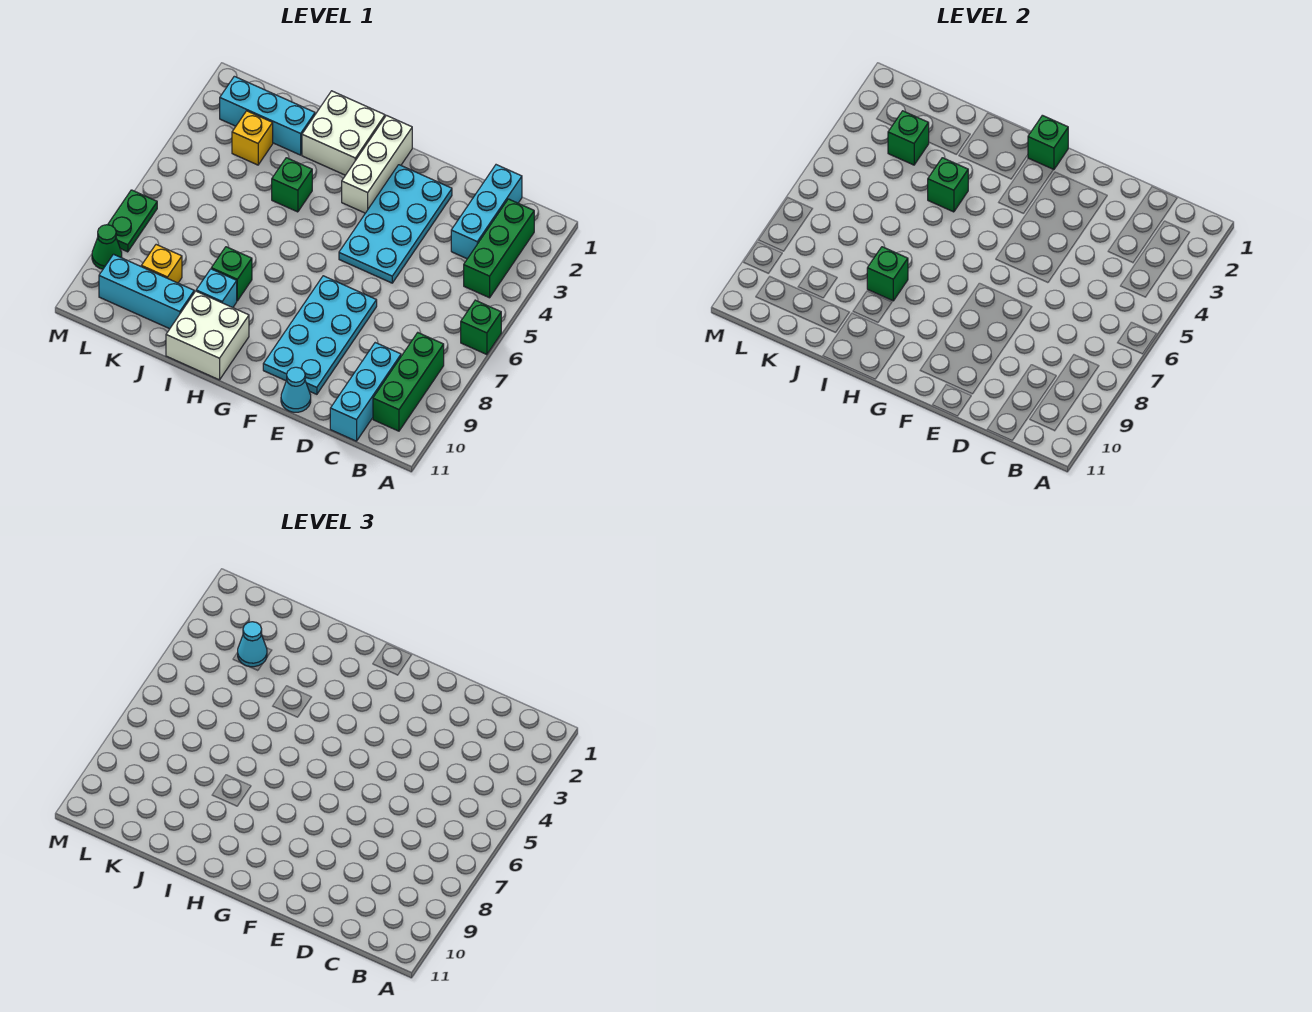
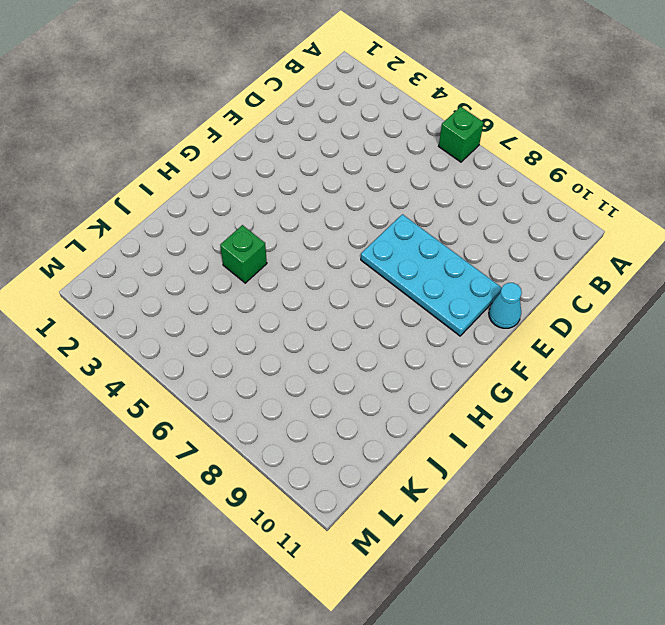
none -> green 1x3 brick [464,199,534,298]
none -> green 1x3 brick [373,333,444,431]
none -> cyan 1x3 brick [451,165,522,259]

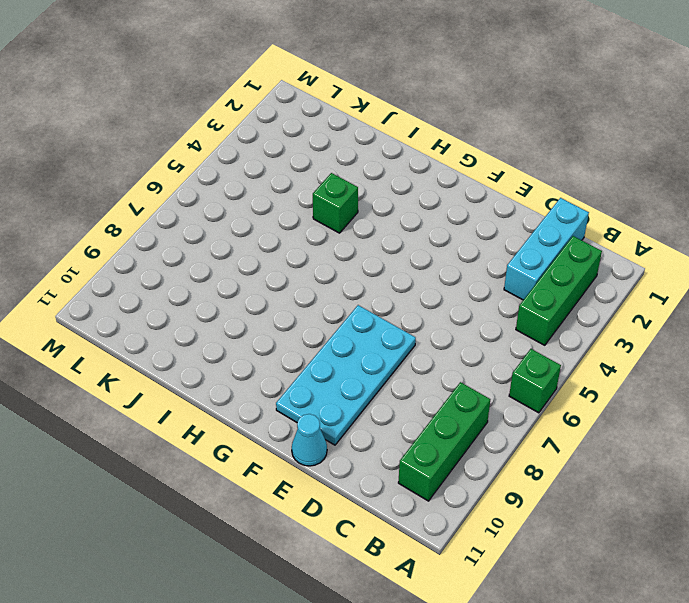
none -> cyan 1x3 brick [330,343,401,441]
none -> cyan 2x4 plate [339,165,452,283]
none -> white 1x3 brick [342,115,412,213]

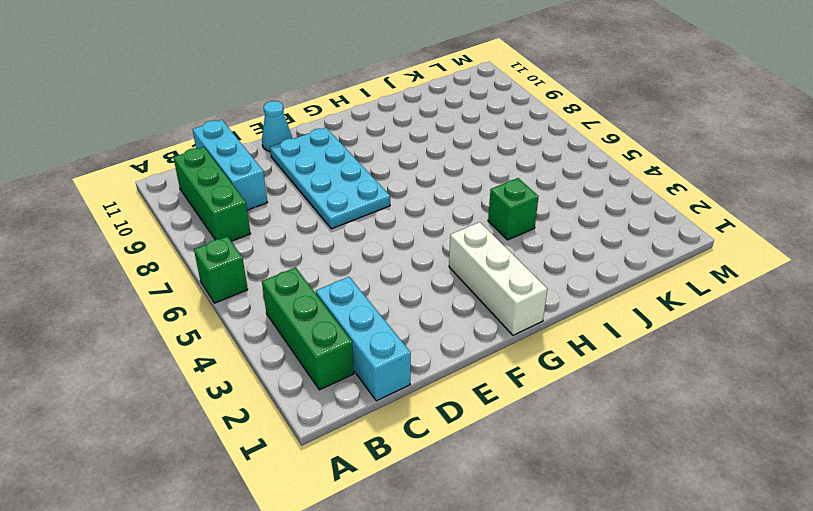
none -> cyan 2x4 plate [339,165,452,283]
none -> white 2x2 brick [302,91,385,175]
none -> white 2x2 brick [166,291,249,380]

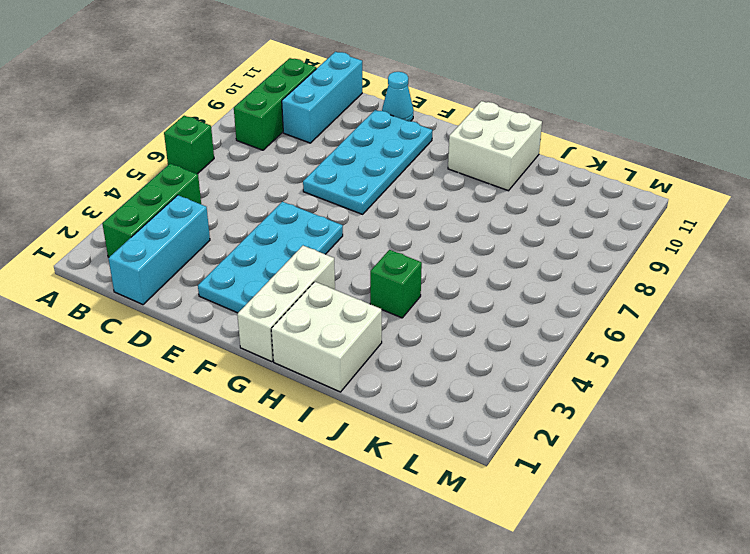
none -> green 1x1 brick [211,247,252,301]
none -> cyan 1x1 brick [196,269,237,308]
none -> cyan 1x3 brick [220,76,315,155]

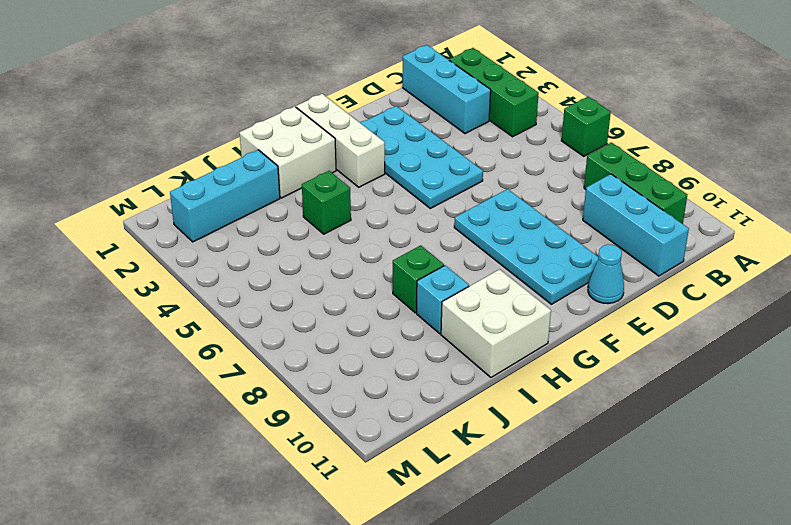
none -> cyan 1x3 brick [99,254,194,329]
none -> yellow 1x1 brick [232,111,273,165]
none -> yellow 1x1 brick [141,245,182,283]

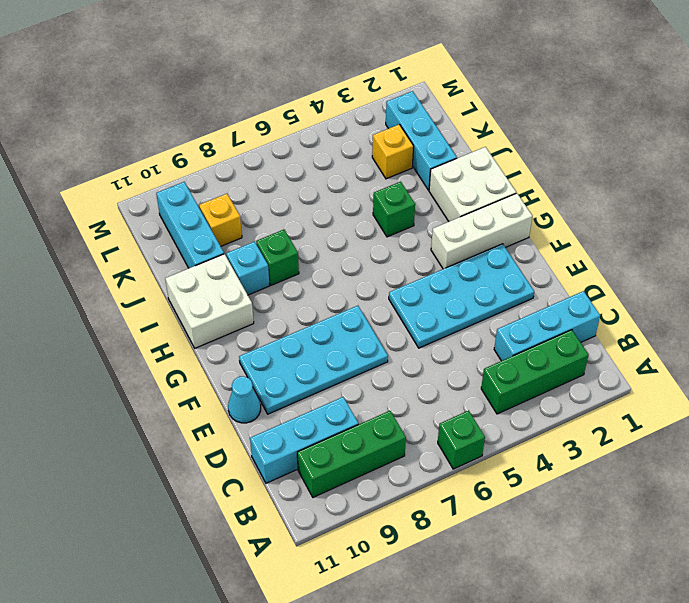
none -> green 1x2 plate [108,190,157,252]
none -> green 1x1 cone [92,225,122,269]
none -> green 1x1 brick [1028,115,1068,170]

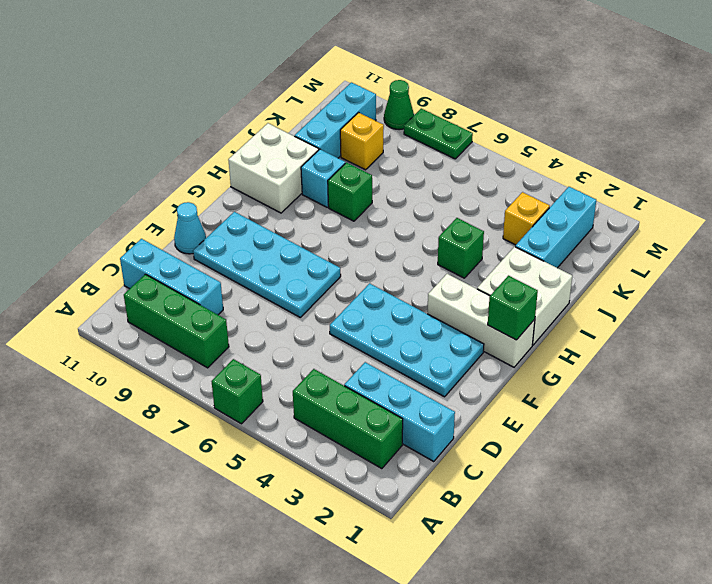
none -> green 1x1 brick [928,158,968,212]
none -> green 1x1 brick [867,247,908,301]
none -> green 1x1 brick [888,111,929,165]

